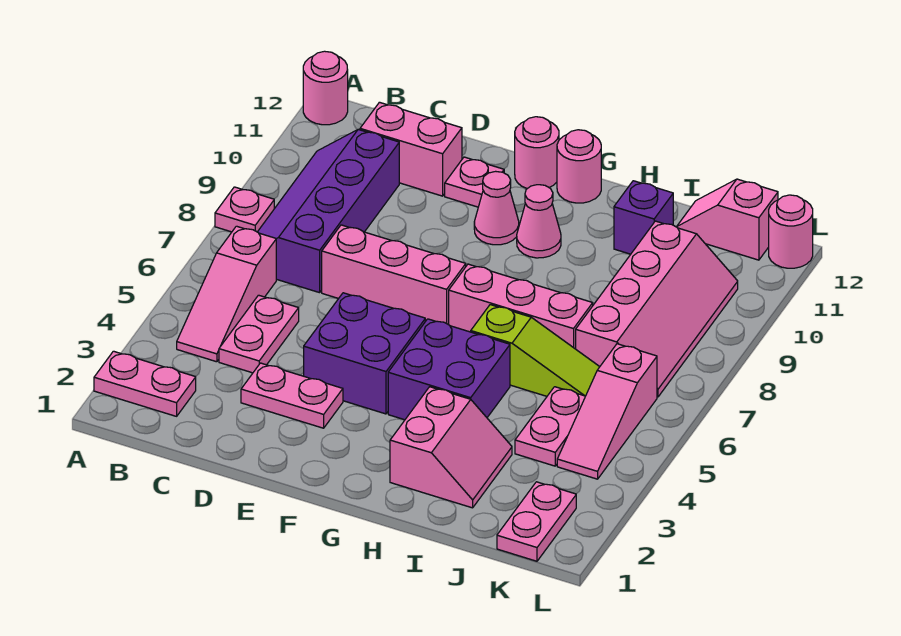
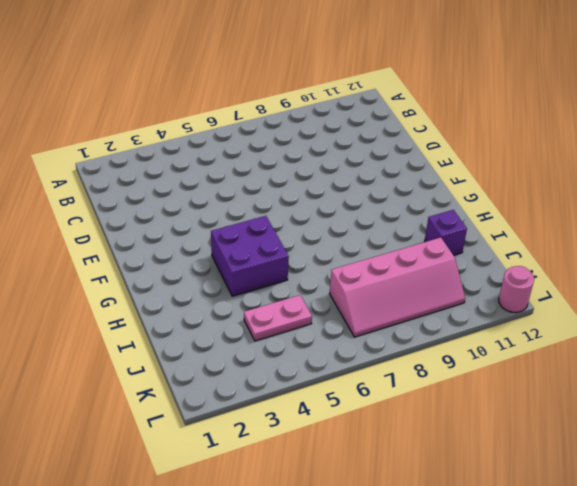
none -> pink 1x2 plate [94,351,196,416]
none -> pink 1x1 plate [215,187,274,232]
none -> pink 1x1 round brick [303,51,348,125]

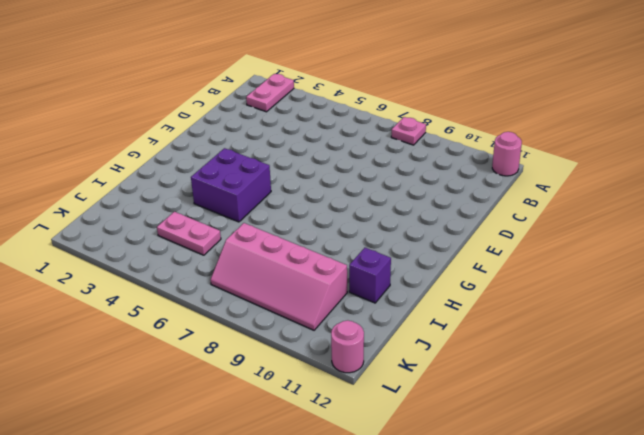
none -> pink 1x3 slope [177,226,276,362]
none -> purple 2x4 slope [258,129,399,293]
none -> pink 1x2 plate [219,295,299,373]

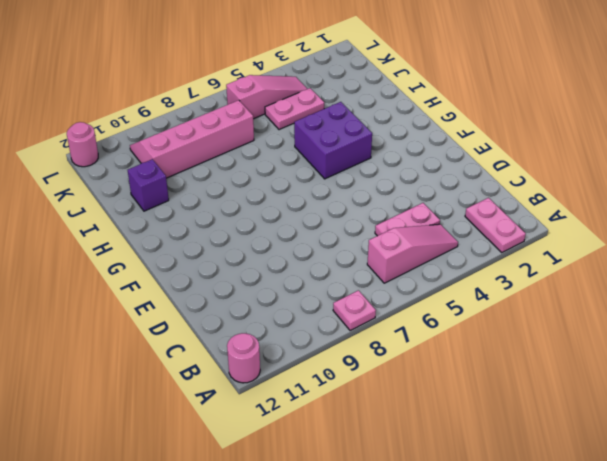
none -> purple 2x4 slope [258,129,399,293]
none -> pink 1x2 brick [360,102,462,196]
none -> pink 1x2 plate [241,363,343,428]

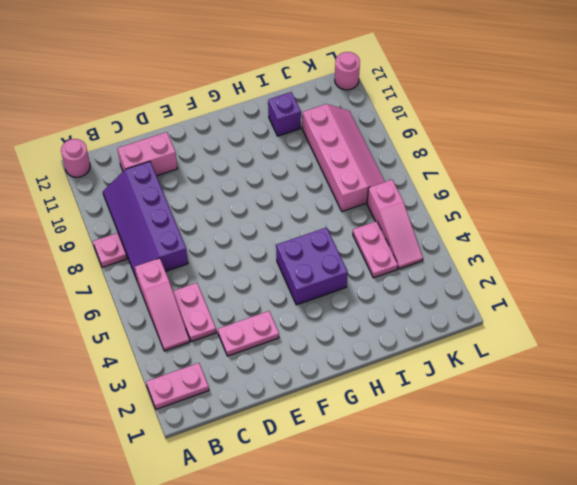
none -> pink 1x3 brick [322,225,466,325]
none -> purple 2x2 brick [304,293,425,414]
none -> pink 1x1 plate [445,157,504,207]

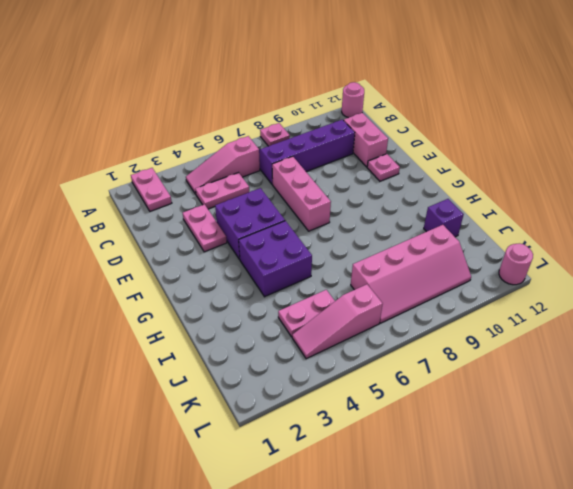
none -> pink 1x1 cone [474,171,519,245]
none -> pink 1x1 round brick [515,117,559,189]
none -> pink 1x3 brick [449,264,593,349]

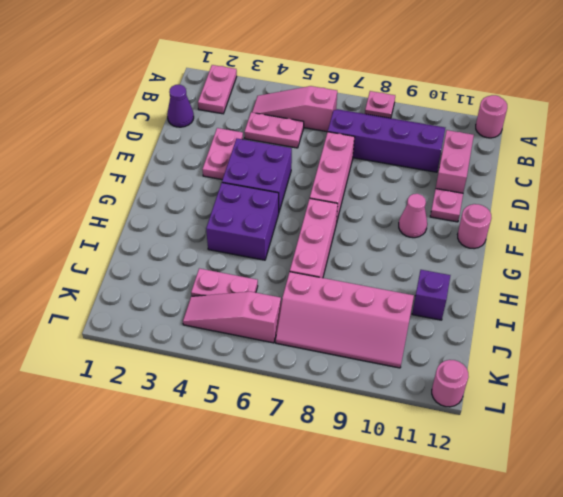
purple 1x1 cone [167,85,194,127] -> none
none -> pink 1x1 cone [517,185,561,258]
none -> pink 1x1 round brick [557,130,601,203]
none -> pink 2x2 slope [390,387,512,508]

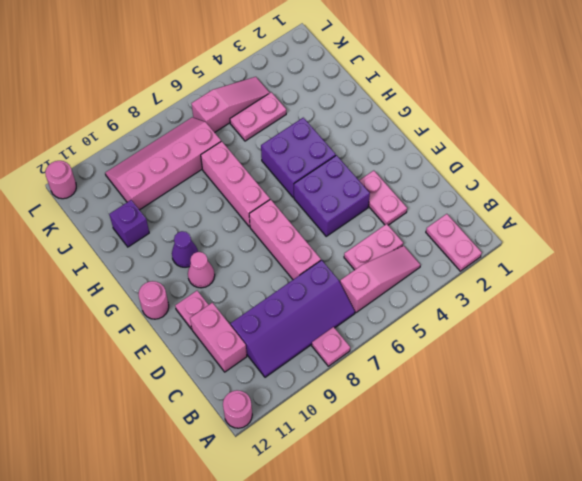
purple 1x1 cone [172,231,198,267] -> pink 1x1 cone [517,185,561,258]
none -> pink 1x1 round brick [557,130,601,203]
none -> pink 2x2 slope [390,387,512,508]
none -> lime 1x3 slope [471,305,600,396]

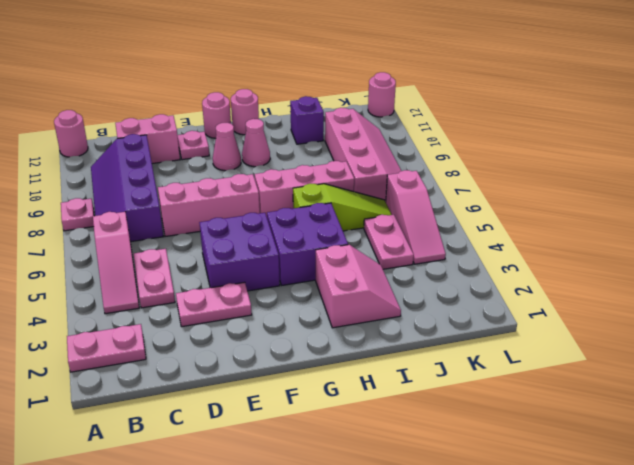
none -> pink 1x2 slope [677,179,778,260]
none -> pink 1x2 plate [497,482,576,561]

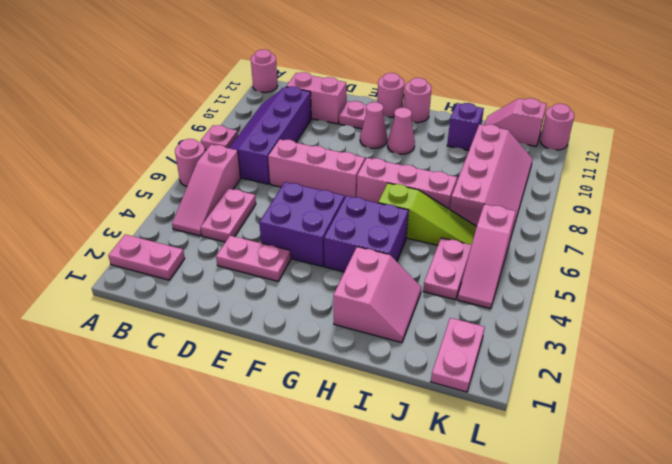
pink 1x1 round brick [175,139,205,186] -> none

